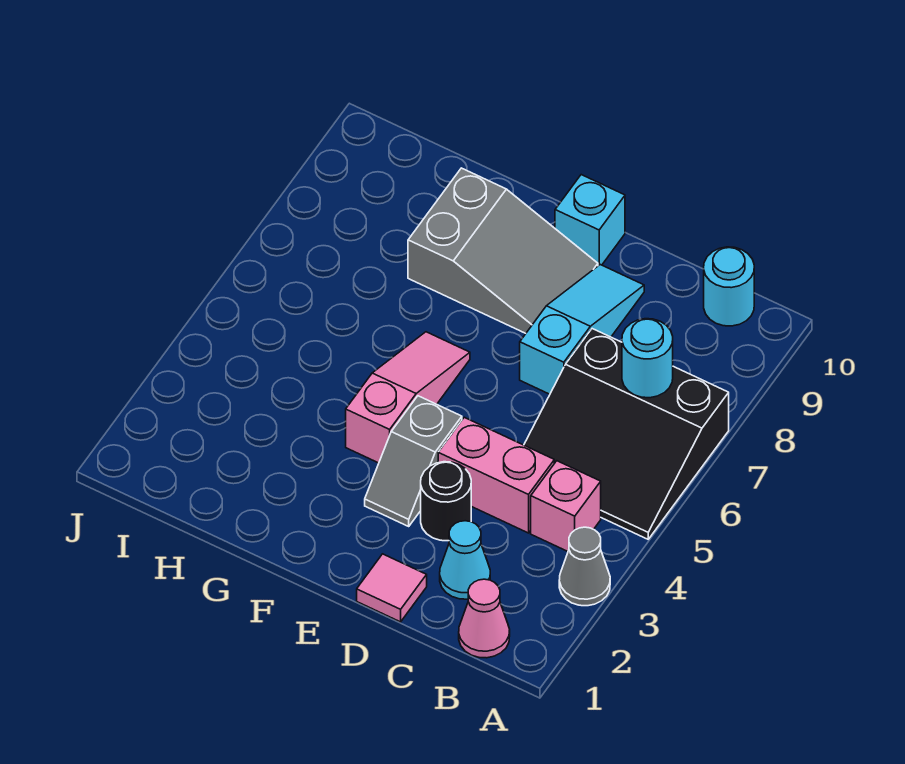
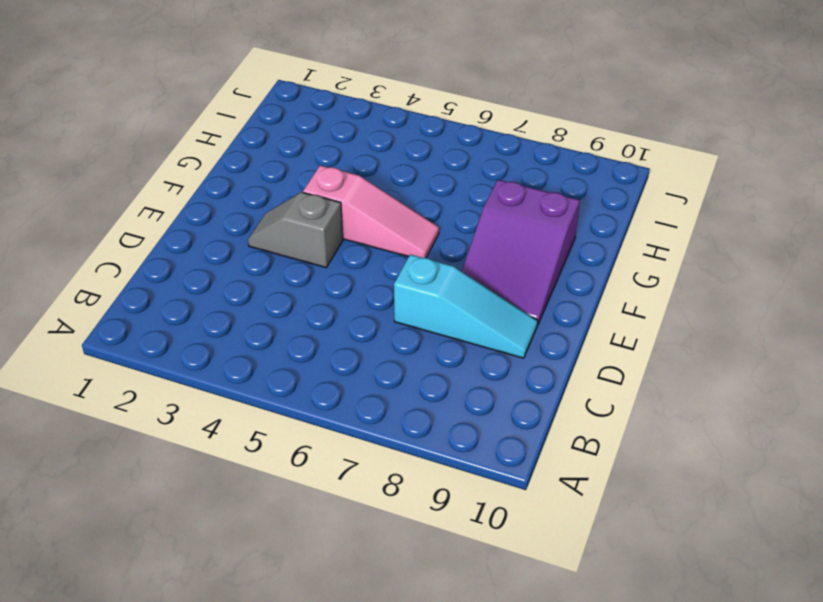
purple 2x3 slope [462,180,580,326] -> grey 2x3 slope [408,168,598,333]
none -> grey 1x1 cone [559,527,610,606]
none -> black 3x3 slope [524,329,729,539]
none -> pink 1x1 cone [459,579,510,658]

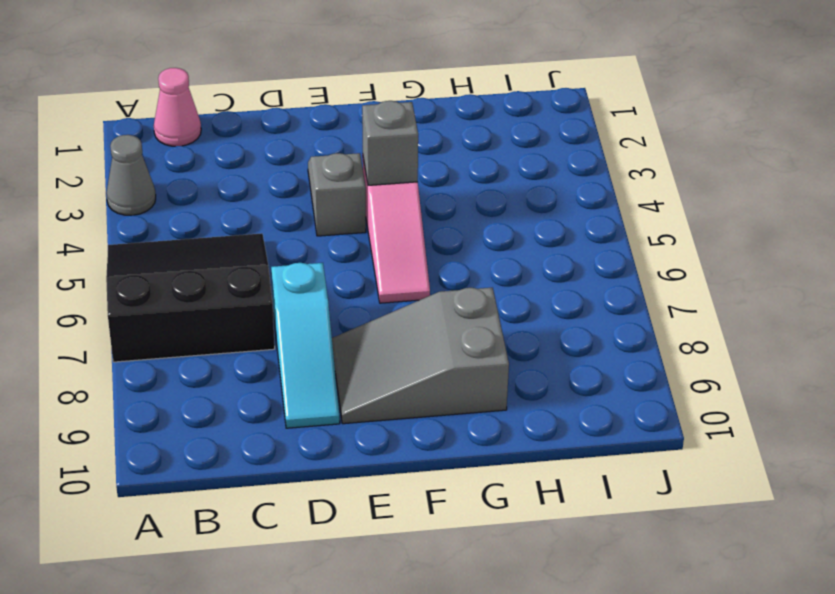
grey 1x1 brick [362,101,418,185] -> none
none -> pink 1x1 brick [531,461,601,551]
none -> cyan 1x1 round brick [704,247,754,326]
none -> cyan 1x1 cone [440,521,490,599]

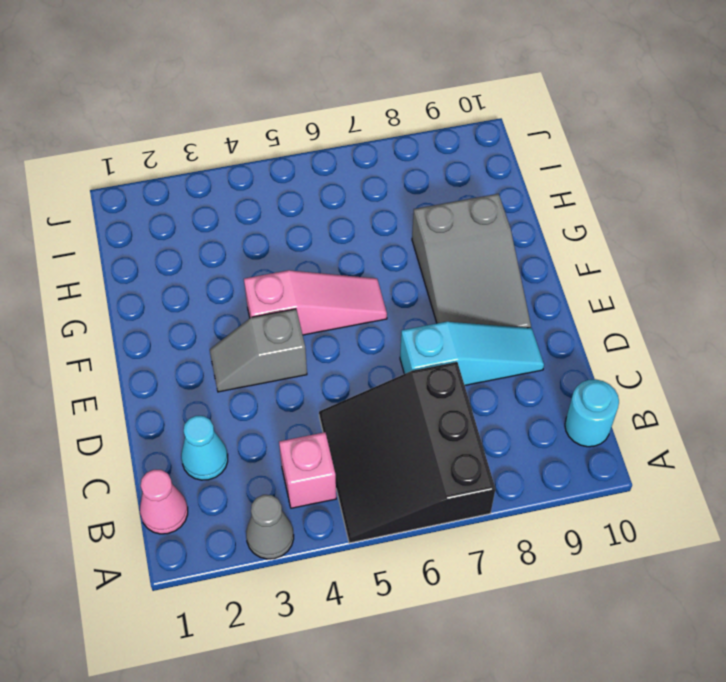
none -> pink 1x2 brick [438,417,554,533]
none -> pink 1x1 tile [357,554,427,622]
none -> black 1x1 round brick [421,462,471,541]

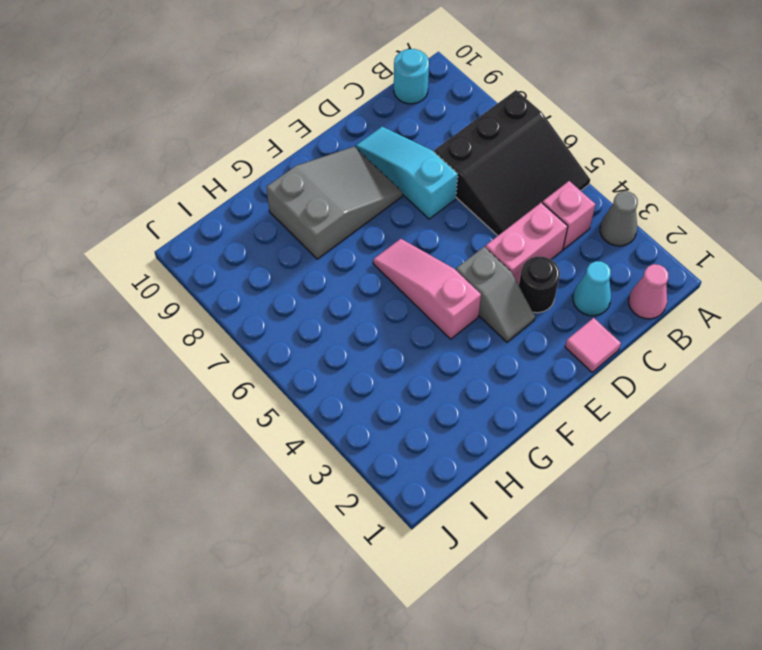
none -> cyan 1x1 brick [555,175,625,266]
none -> cyan 1x1 round brick [622,319,673,398]

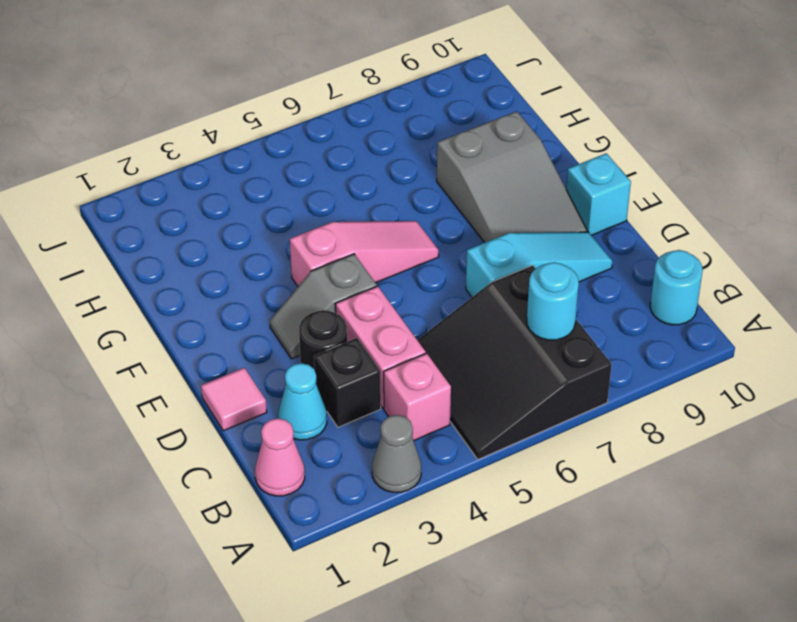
black 1x1 brick [314,338,381,427] -> none

